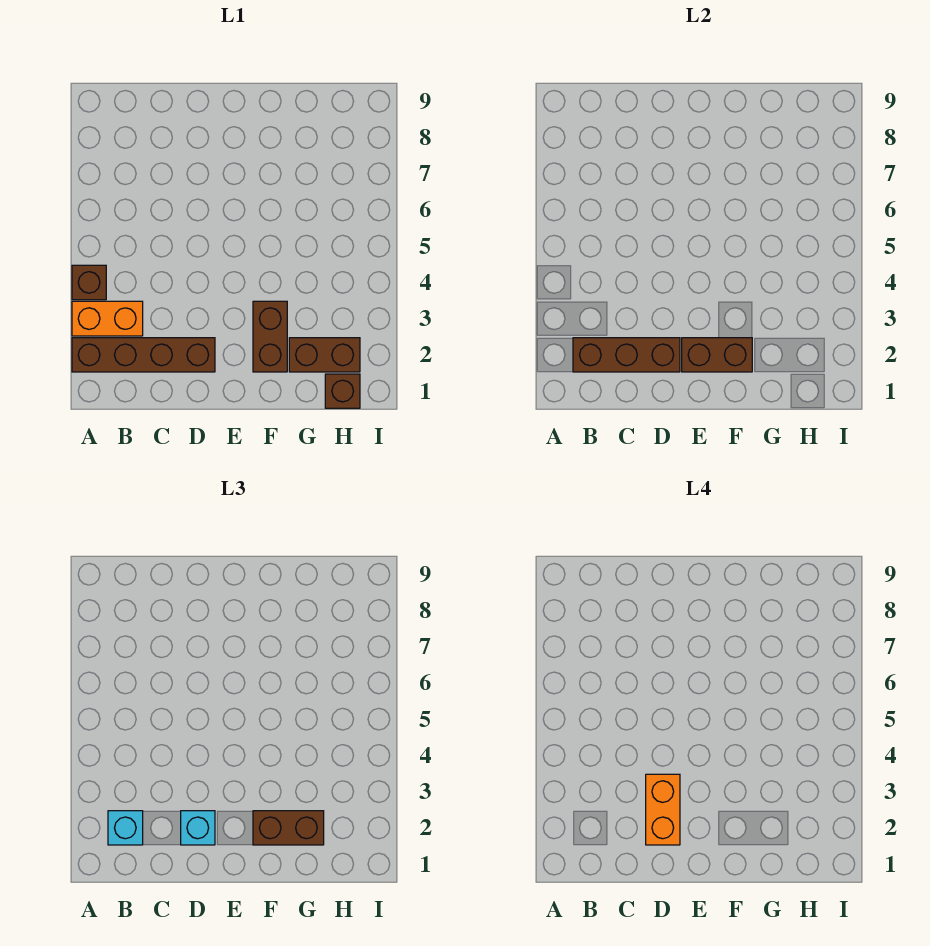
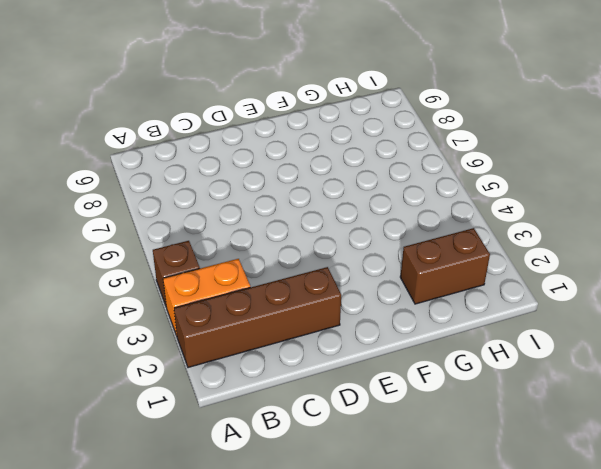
none -> brown 1x2 brick [253,301,287,372]
none -> brown 1x1 brick [325,374,360,408]
none -> brown 1x3 brick [573,338,680,372]

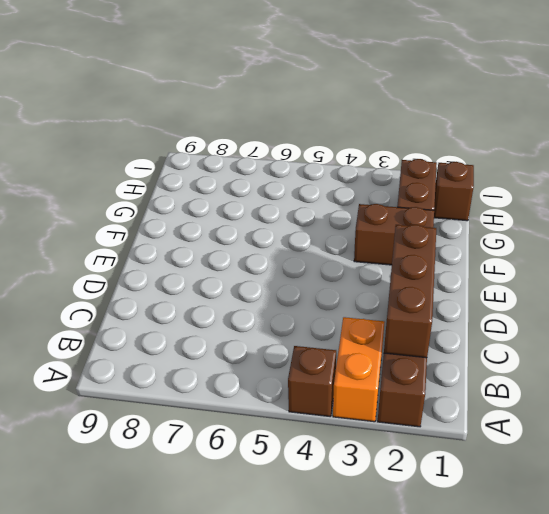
none -> brown 1x2 brick [682,338,752,372]
none -> cyan 1x1 brick [108,811,143,845]
none -> cyan 1x1 brick [181,811,215,845]

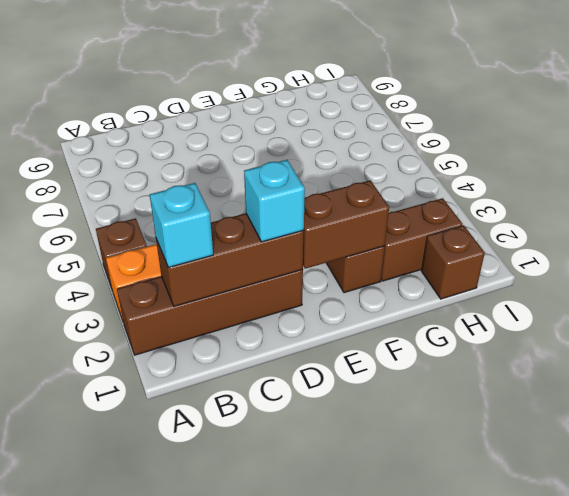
none -> brown 1x2 brick [253,811,324,845]
none -> orange 1x2 brick [646,774,680,845]

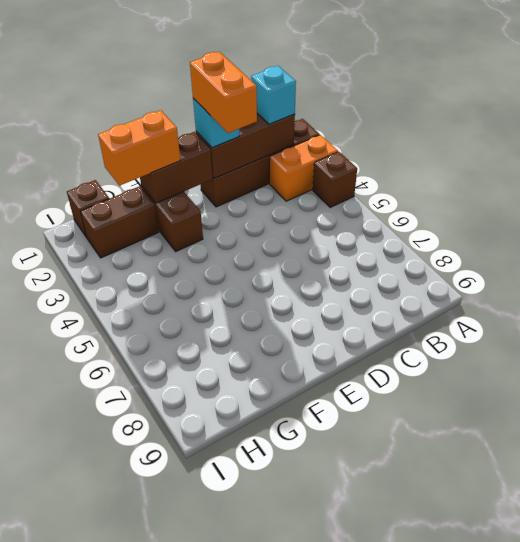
orange 1x2 brick [98,110,180,186] -> brown 1x2 brick [253,811,324,845]

